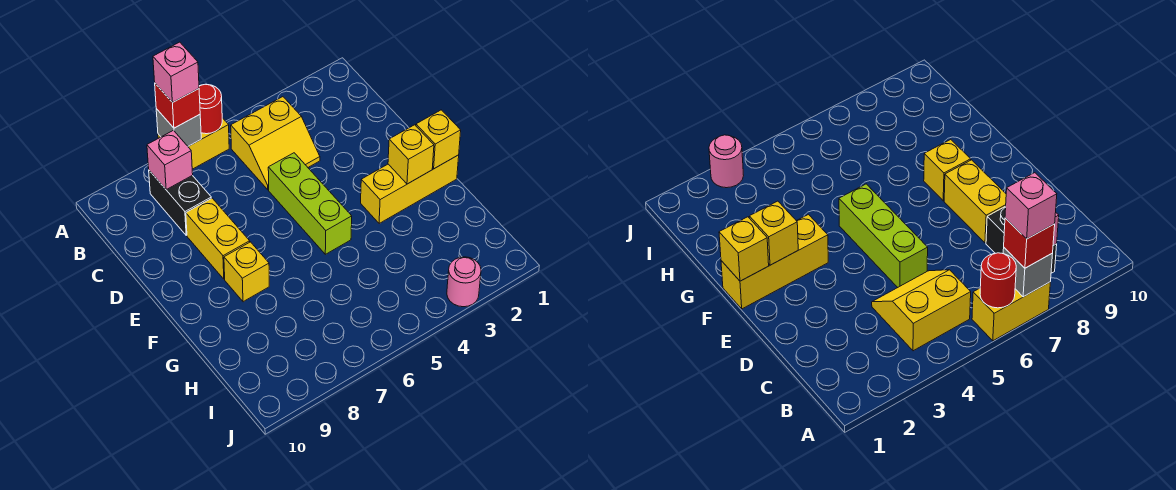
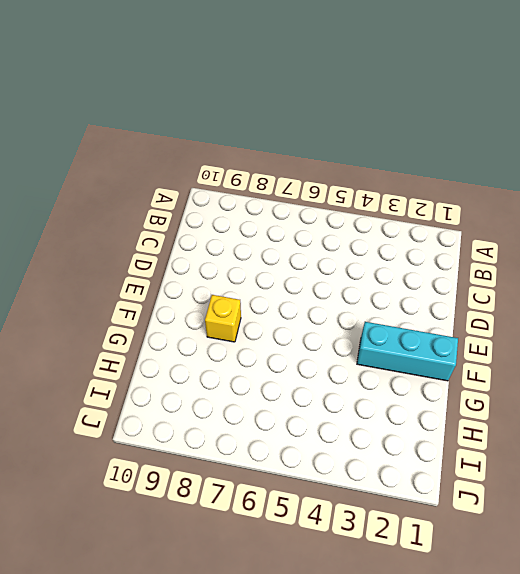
cyan 1x3 brick [357,322,458,381] -> yellow 1x3 brick [361,155,459,223]
none -> yellow 1x2 brick [158,118,229,169]
none -> yellow 2x2 slope [231,97,320,190]
none -> black 1x2 brick [149,170,211,235]

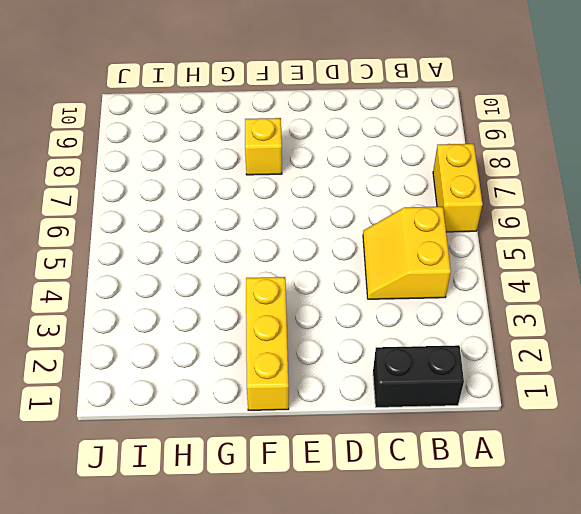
black 1x2 brick [373,345,464,407] -> black 1x2 brick moved to [149,170,211,235]
none -> lime 1x3 brick [268,153,352,254]
none -> yellow 1x2 brick [186,198,250,279]
none -> pink 1x1 round brick [447,257,481,307]

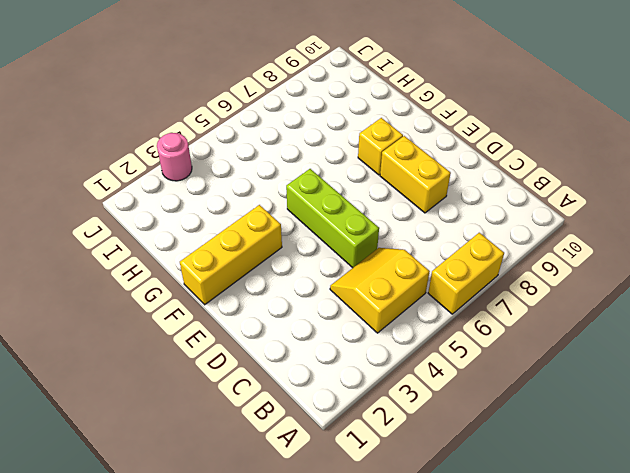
none -> black 1x2 brick [149,170,211,235]
none -> red 1x1 round brick [199,84,222,134]
none -> grey 1x1 brick [156,109,201,146]

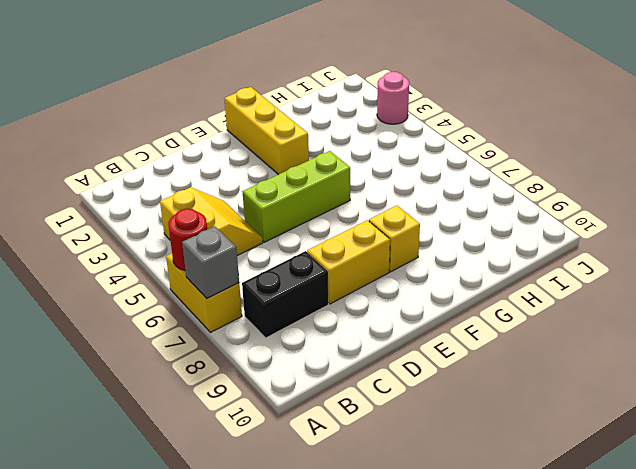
none -> pink 1x1 brick [147,130,193,189]
none -> yellow 1x1 brick [416,110,461,169]
none -> yellow 1x1 brick [388,125,434,184]

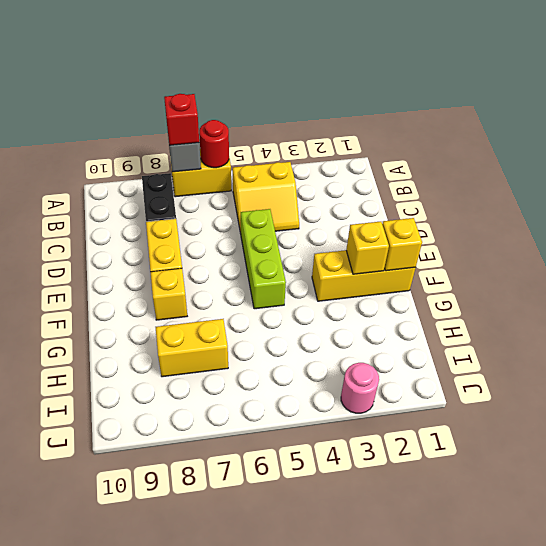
yellow 1x2 brick [156,319,228,377] -> none
none -> pink 1x1 brick [147,130,193,189]
none -> pink 1x1 brick [153,42,199,103]

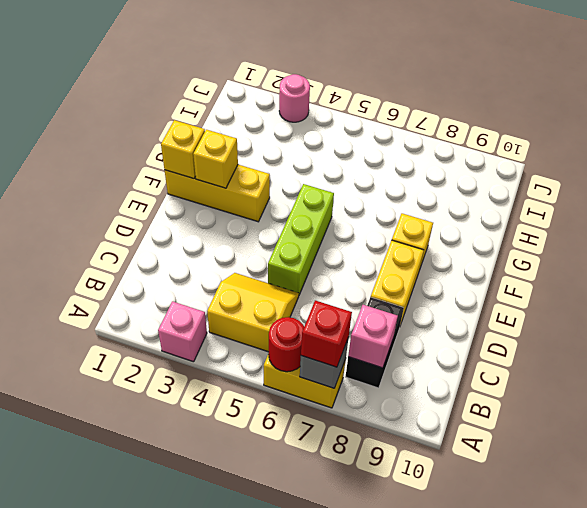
pink 1x1 brick [158,301,207,362] -> pink 1x1 brick moved to [153,42,199,103]

